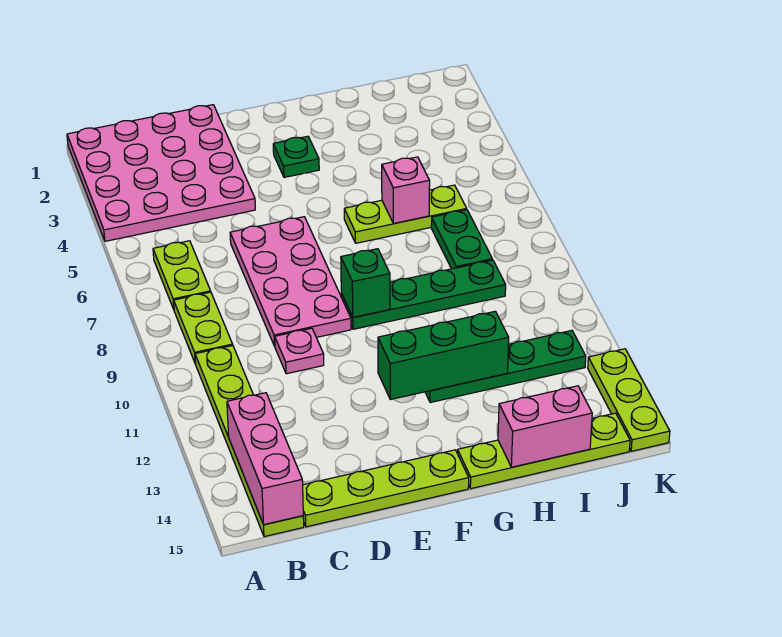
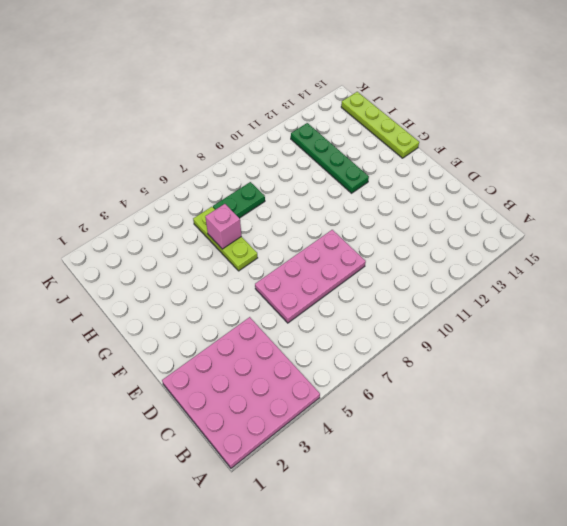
none -> lime 1x2 plate [153,241,211,309]
none -> lime 1x2 plate [174,292,233,364]
none -> lime 1x6 plate [195,346,304,537]

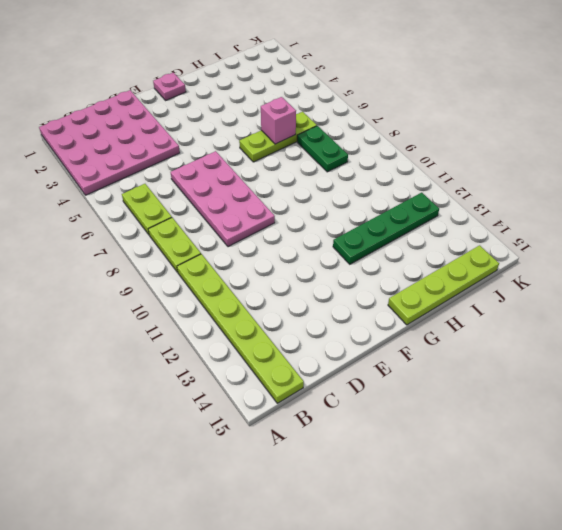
pink 1x1 plate [153,73,186,100] -> pink 1x1 plate moved to [275,328,324,374]
none -> lime 1x4 plate [303,450,469,527]
none -> green 1x1 plate [273,136,319,177]
none -> green 1x4 plate [341,260,506,329]

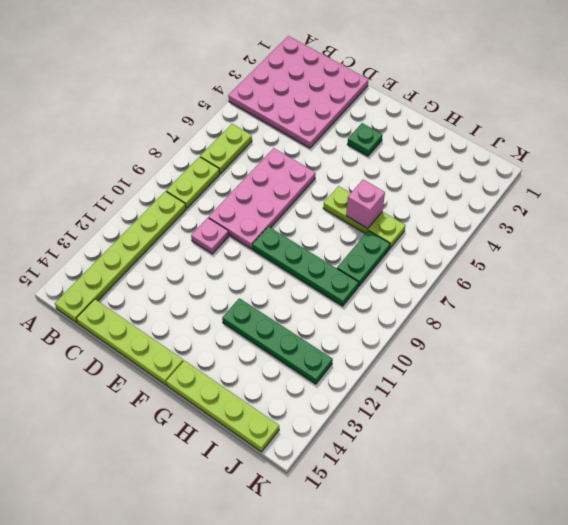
none -> lime 1x3 plate [588,349,670,451]
none -> pink 1x3 brick [227,393,303,525]
none -> green 1x1 brick [341,249,390,317]

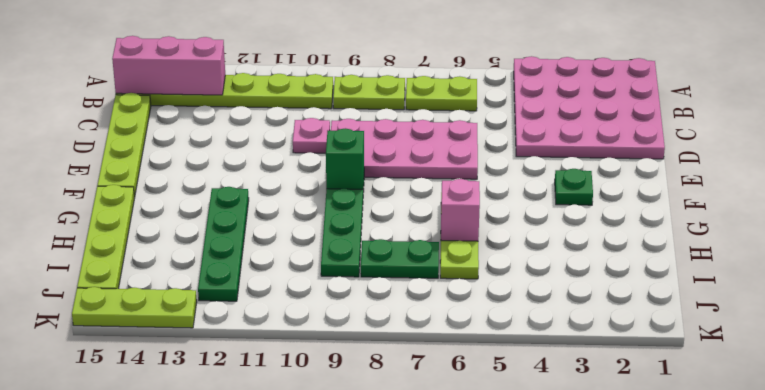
none -> green 1x3 brick [378,311,509,400]
none -> pink 1x2 brick [498,386,592,467]

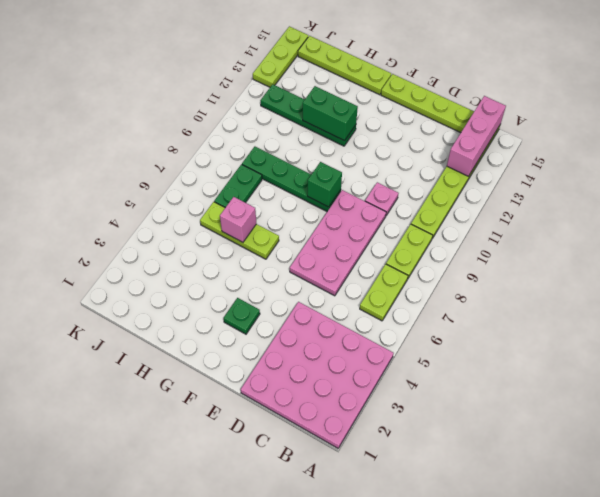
green 1x2 brick [303,86,358,141] -> green 1x3 brick [378,311,509,400]
none -> pink 1x2 brick [498,386,592,467]

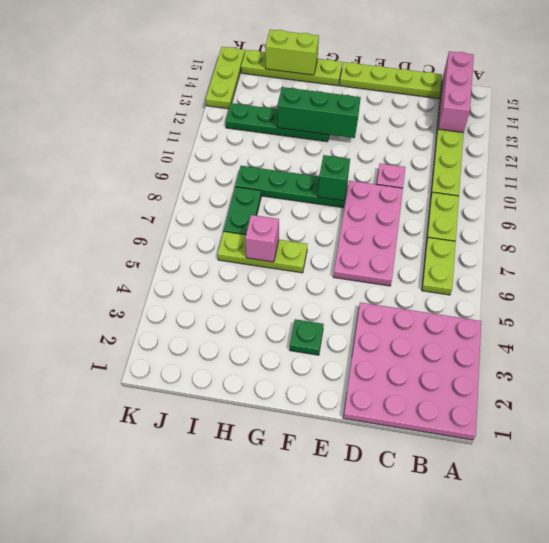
lime 1x2 brick [265,30,319,75] -> pink 1x2 brick [498,386,592,467]

